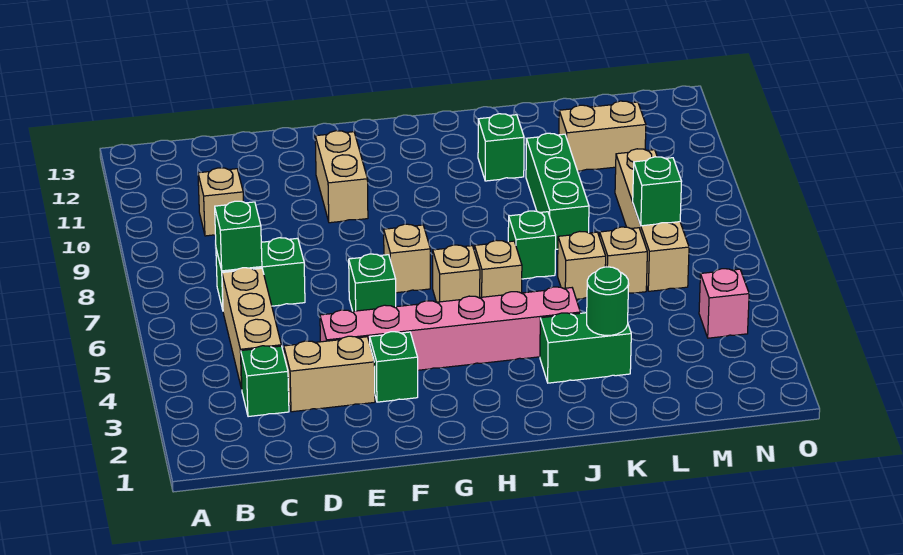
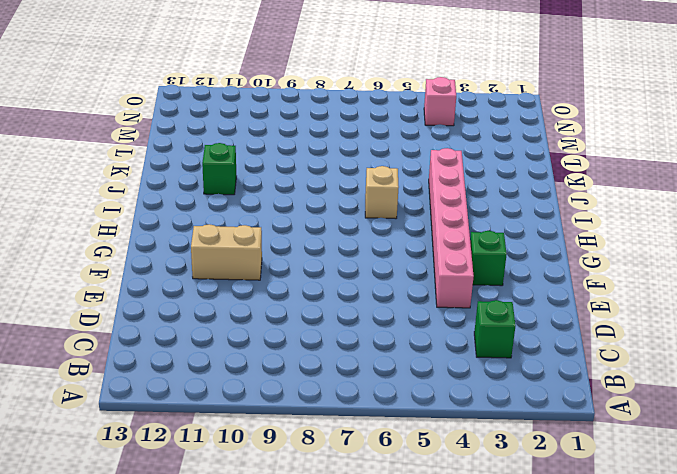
none -> tan 1x3 brick [222,268,281,389]
none -> green 1x2 brick [216,238,305,310]
none -> tan 1x1 brick [198,168,244,236]

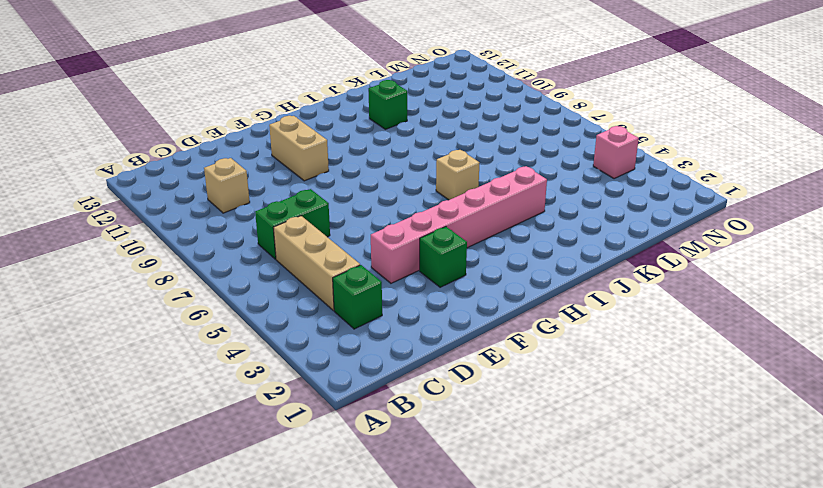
none -> tan 1x2 brick [284,336,375,412]
none -> green 1x1 brick [349,254,396,311]
none -> tan 1x1 brick [384,224,430,293]

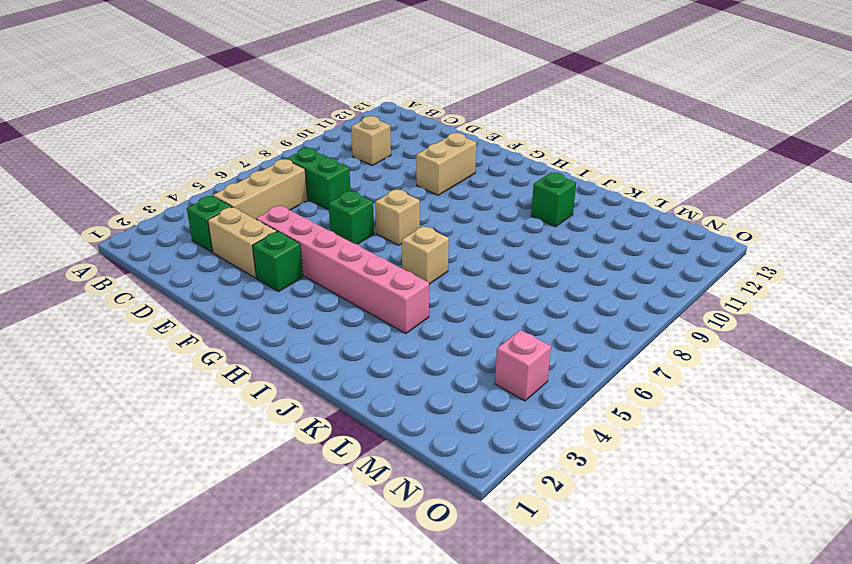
none -> tan 1x1 brick [433,245,480,302]
none -> green 1x2 brick [540,313,631,383]
none -> green 1x1 brick [508,211,556,279]

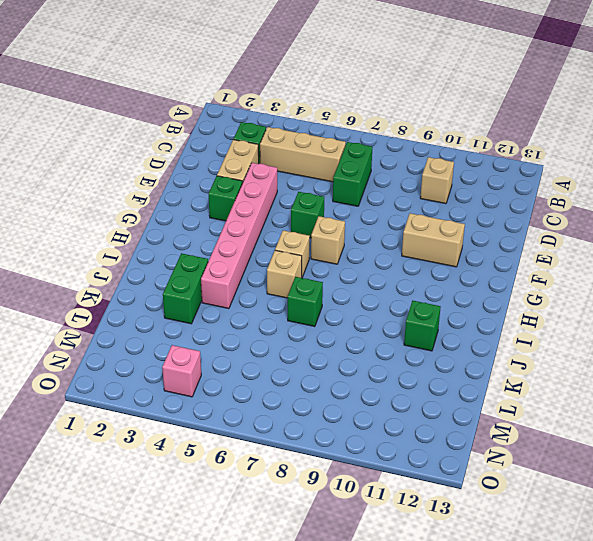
none -> tan 1x1 brick [558,231,606,299]
none -> green 1x3 brick [526,133,589,249]
none -> tan 1x1 brick [600,227,647,293]

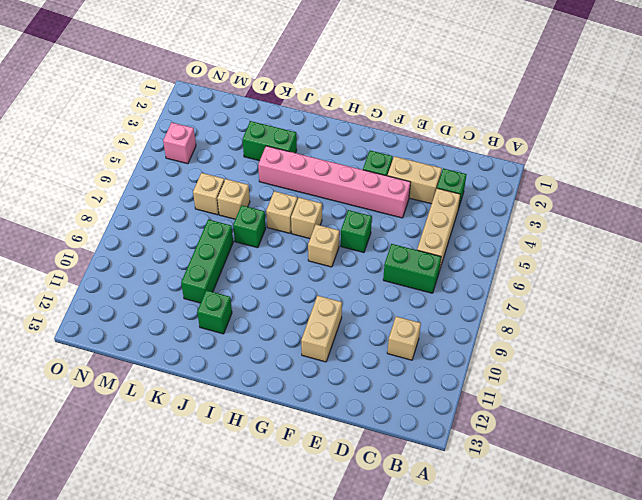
none -> tan 1x2 brick [559,101,646,171]
none -> tan 1x4 brick [615,149,689,291]
none -> green 1x1 brick [215,201,262,271]

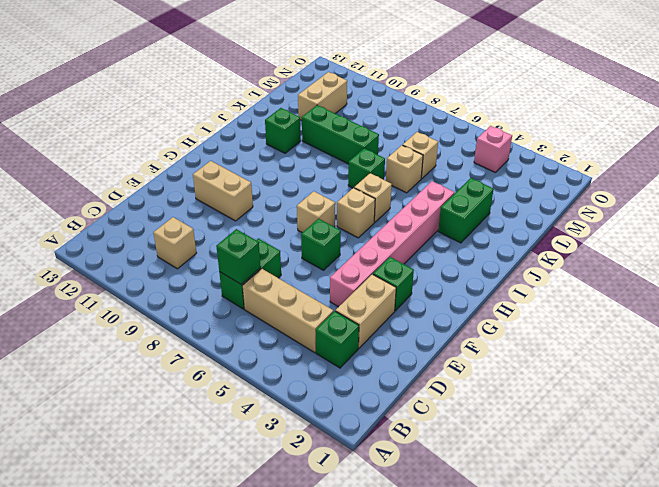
none -> tan 1x4 brick [615,149,689,291]
none -> green 1x1 round brick [586,267,629,335]
none -> green 1x1 brick [633,157,682,226]

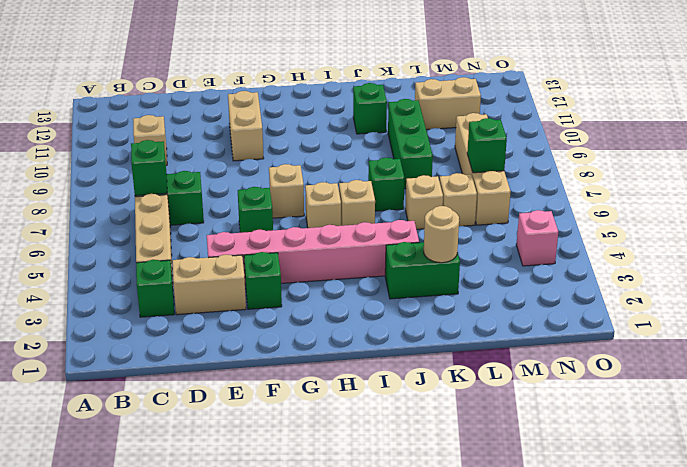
tan 1x1 round brick [424,206,459,263] -> green 1x1 round brick [586,267,629,335]

